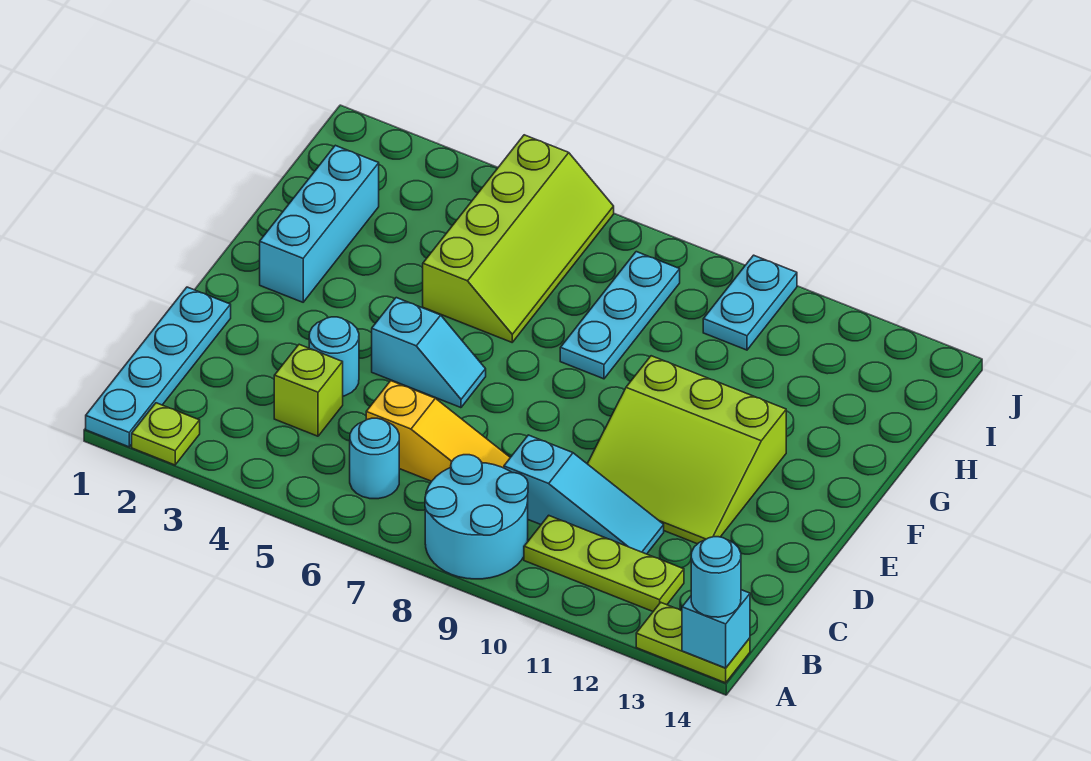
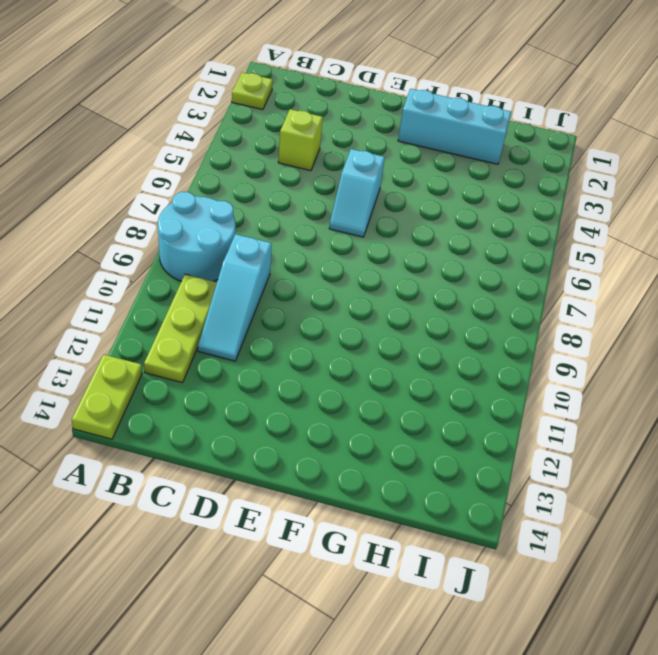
none -> cyan 1x4 plate [86,287,231,447]
none -> cyan 1x1 round brick [350,418,399,499]
none -> yellow 1x3 slope [366,381,510,481]

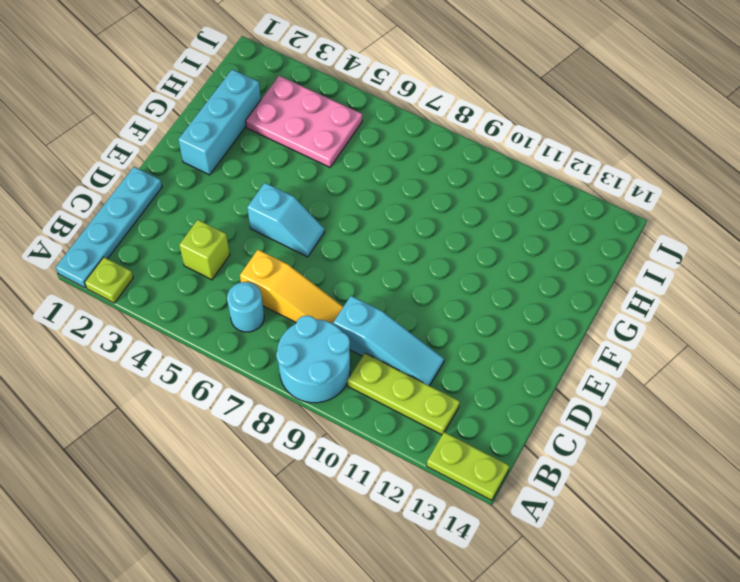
pink 2x3 plate [246,76,362,167] -> lime 2x4 slope [423,135,614,342]
none -> cyan 1x1 round brick [309,317,359,396]
none -> lime 3x3 slope [587,356,786,544]
none -> cyan 1x3 plate [560,252,680,379]

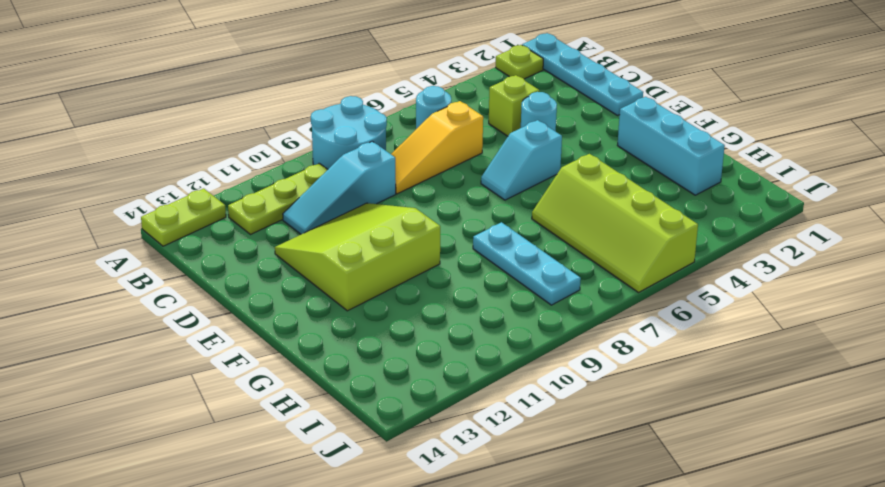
none -> cyan 1x2 plate [703,255,797,350]
none -> cyan 1x1 brick [682,590,750,668]
none -> cyan 1x1 round brick [691,537,741,617]

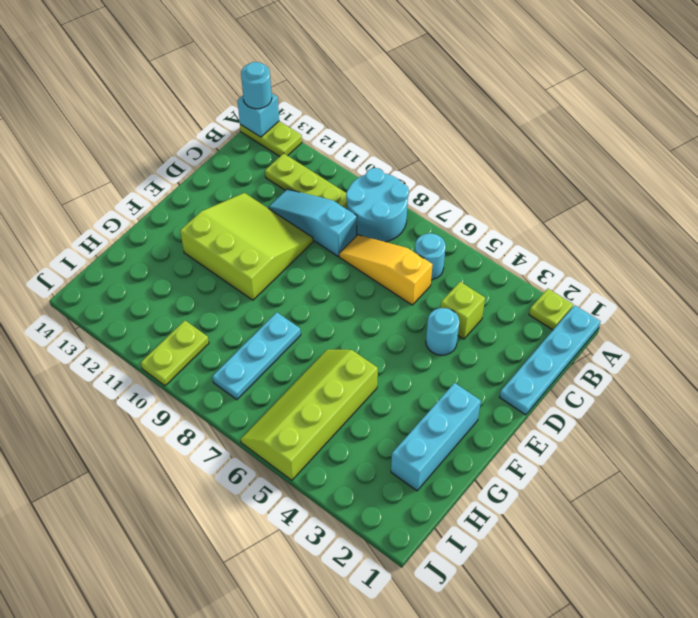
lime 1x2 plate [141,321,209,386] -> cyan 1x2 plate [703,255,797,350]
none -> cyan 1x2 slope [372,298,486,408]

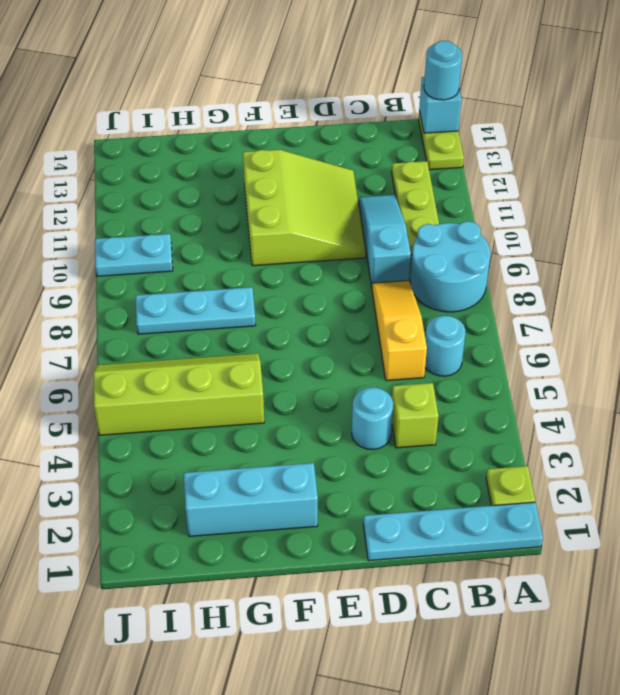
none -> cyan 1x2 slope [372,298,486,408]

